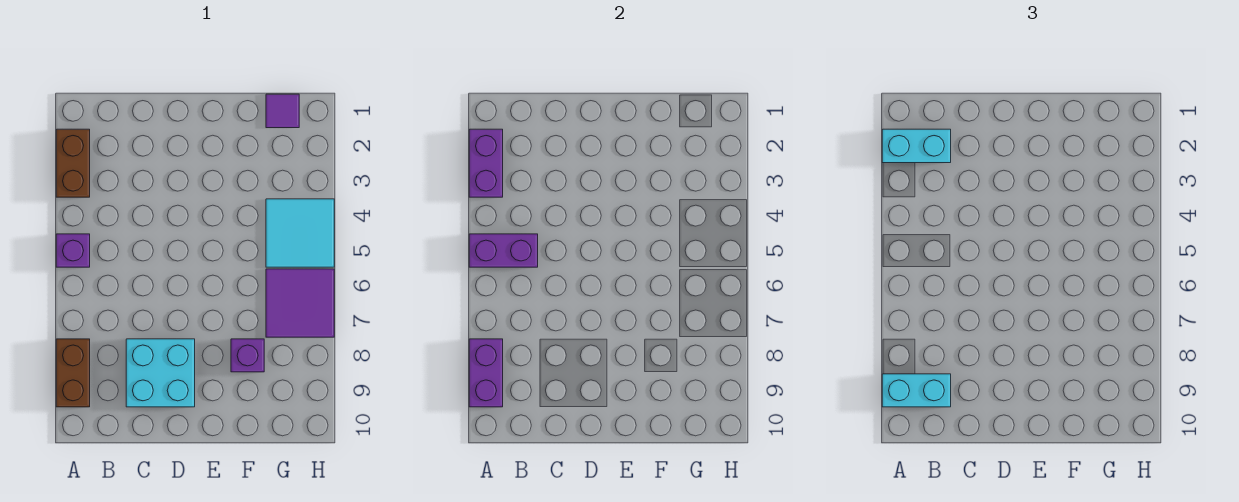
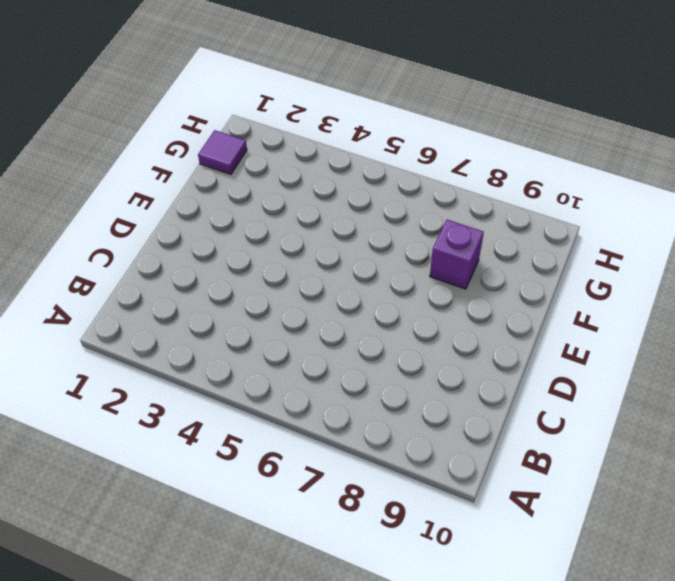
none -> brown 1x2 brick [56,129,90,197]
none -> purple 1x1 brick [56,234,90,267]
none -> brown 1x2 brick [56,339,90,407]

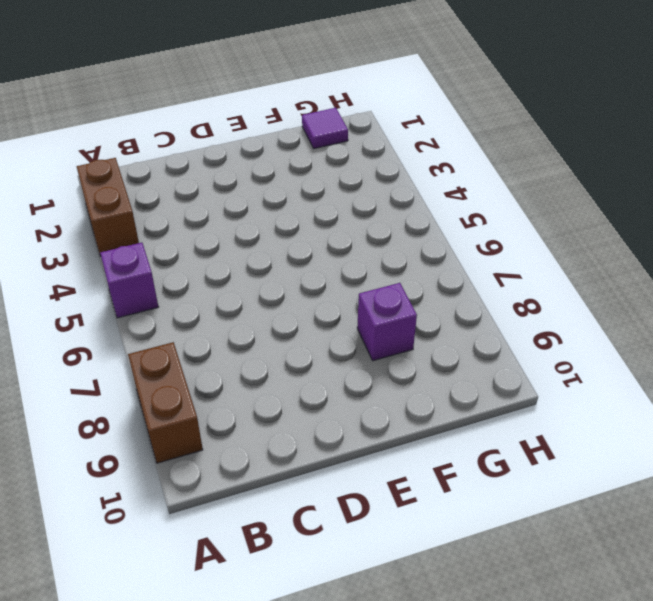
none -> cyan 2x2 brick [126,339,195,407]
none -> cyan 2x2 tile [266,199,334,267]
none -> purple 2x2 tile [266,269,334,337]

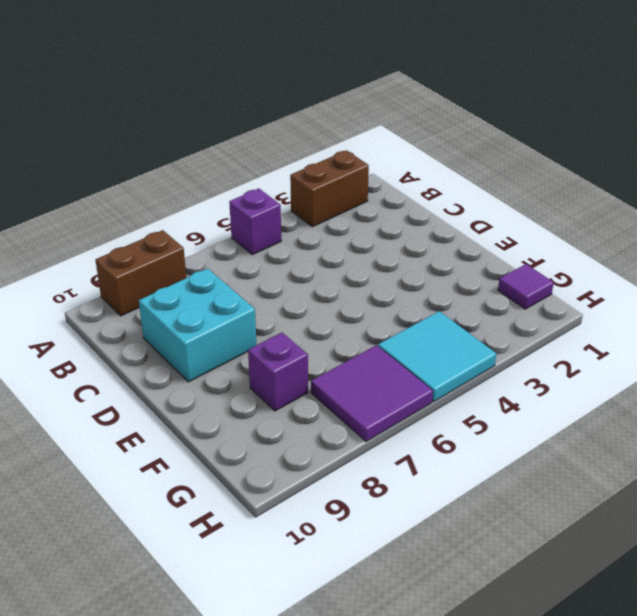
none -> purple 1x2 brick [469,129,503,197]
none -> purple 1x2 brick [469,234,538,267]
none -> purple 1x2 brick [469,339,503,407]

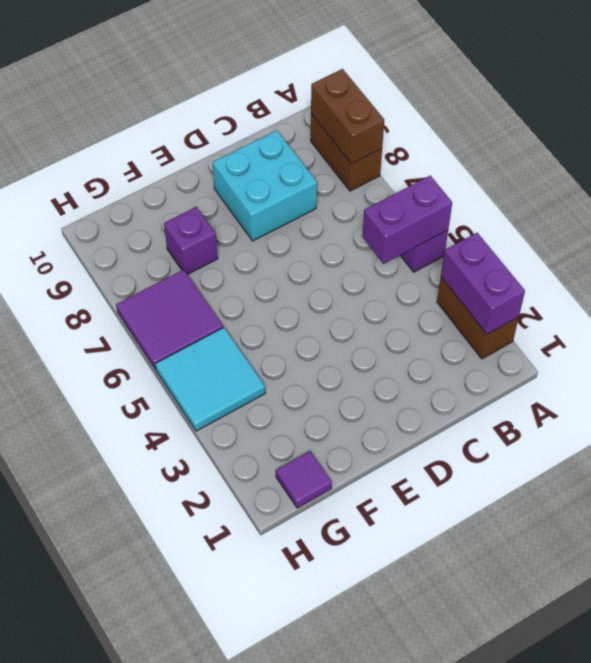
brown 1x2 brick [311,69,384,164] -> purple 1x2 brick [469,339,503,407]
none -> cyan 1x2 brick [882,129,951,163]
none -> cyan 1x2 brick [882,374,951,407]

